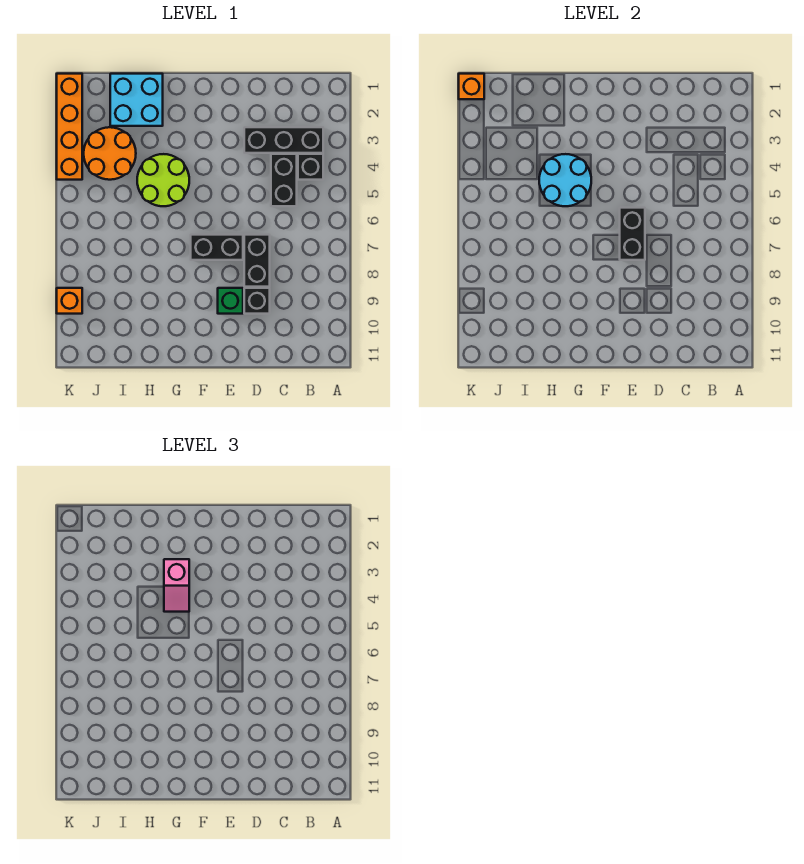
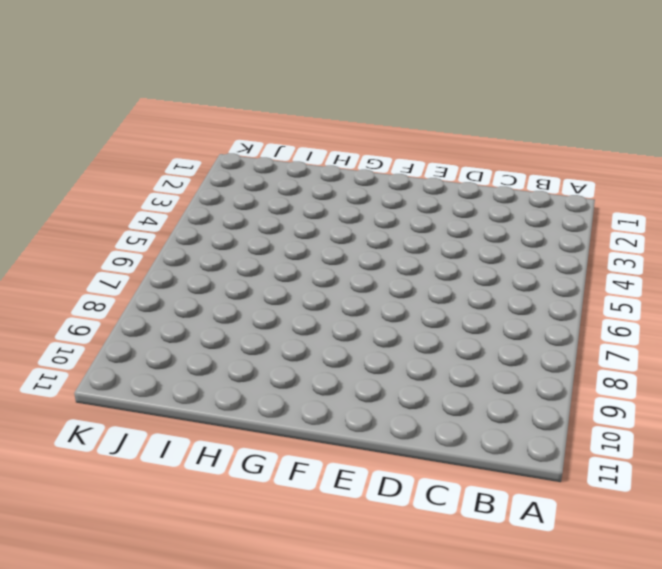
none -> black 1x3 brick [244,127,323,153]
none -> black 1x1 brick [298,154,323,180]
none -> black 1x2 brick [271,154,297,206]

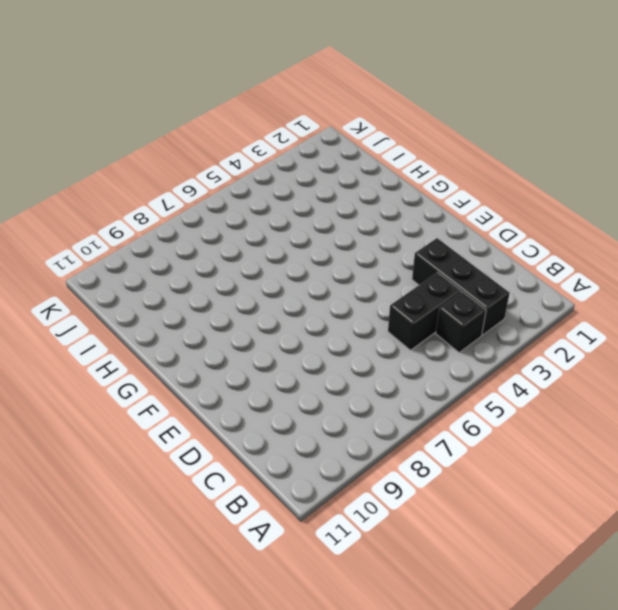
none -> black 1x2 brick [244,235,270,287]
none -> black 1x1 brick [244,288,270,314]
none -> black 1x2 brick [191,235,243,260]

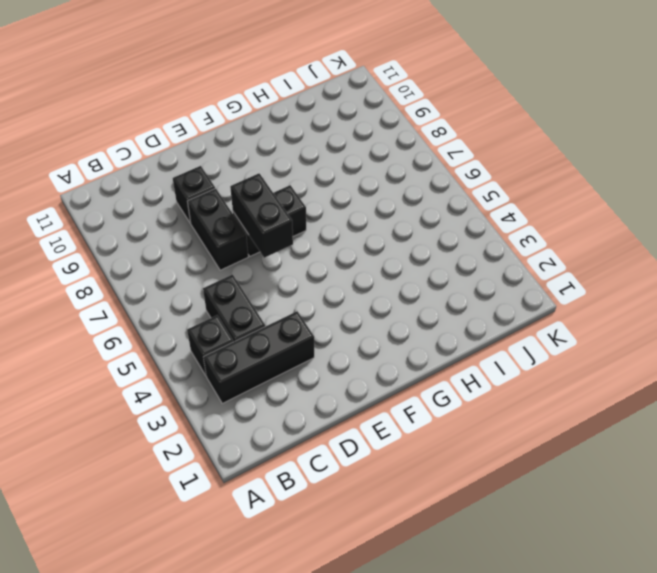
none -> green 1x1 brick [218,288,243,314]
none -> lime 2x2 round brick [137,154,189,206]
none -> cyan 2x2 brick [110,74,163,126]

